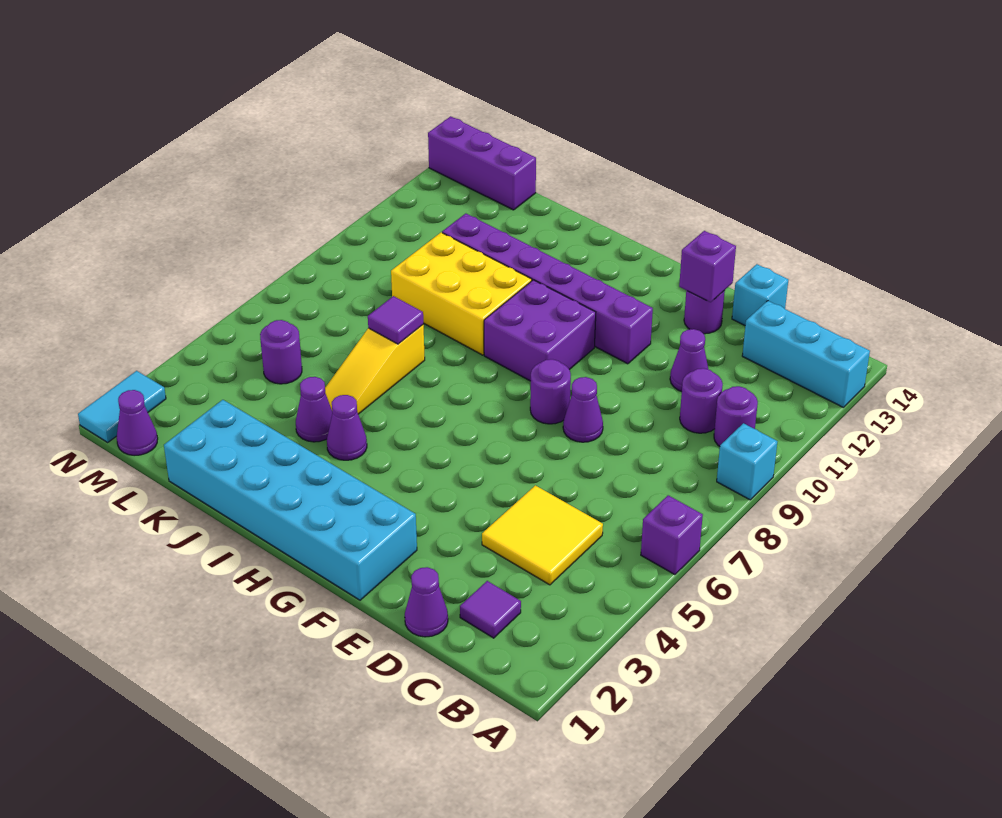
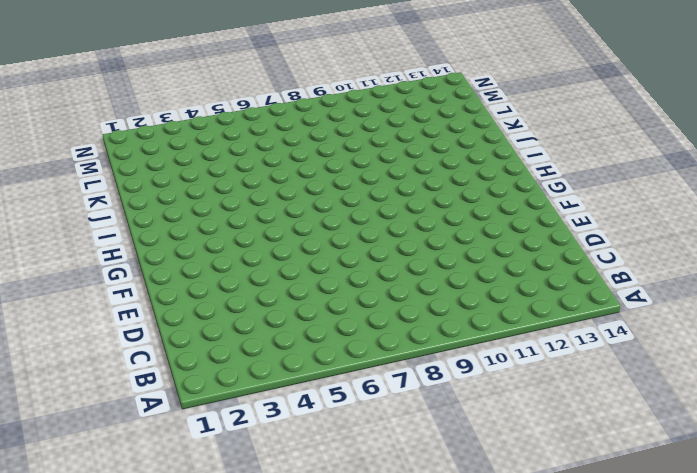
none -> purple 1x1 brick [641,495,703,575]
none -> cyan 1x1 brick [717,423,778,500]
none -> cyan 1x3 brick [742,301,870,407]

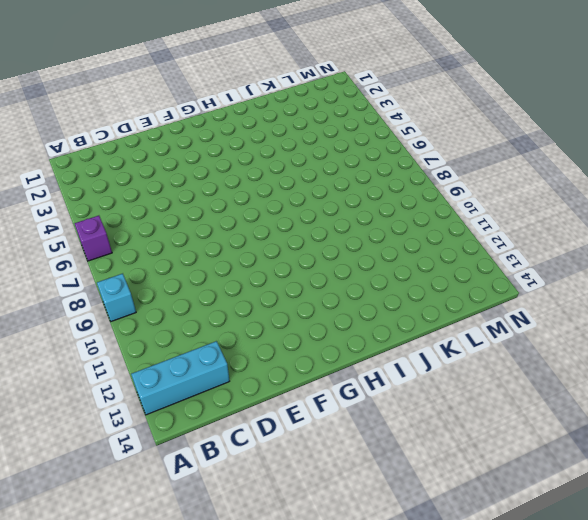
none -> purple 1x1 round brick [714,386,758,446]
none -> purple 1x1 tile [460,581,521,638]
none -> yellow 2x2 tile [482,485,603,585]

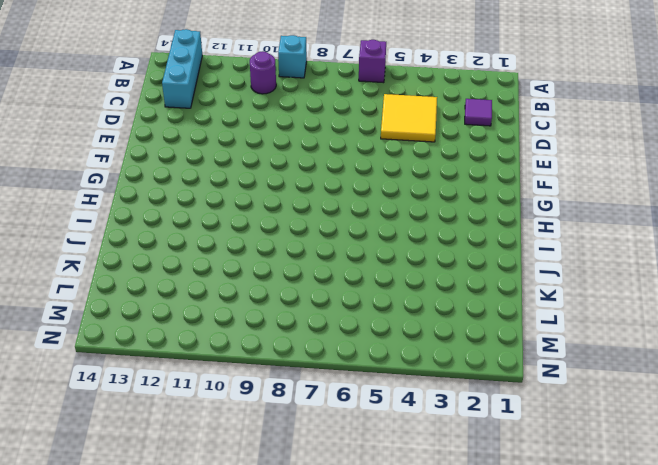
none -> purple 1x1 round brick [680,368,723,433]
none -> purple 1x1 cone [405,567,448,637]
none -> purple 1x1 cone [670,329,708,392]

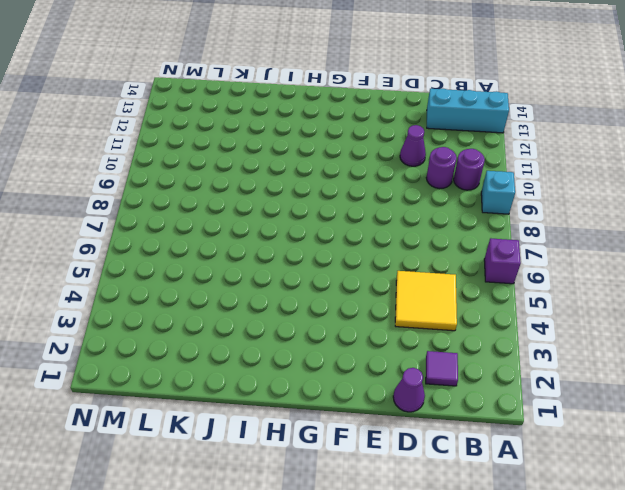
none -> cyan 1x1 brick [732,264,788,325]
none -> purple 1x1 cone [563,377,603,442]
none -> purple 1x1 round brick [684,290,725,334]

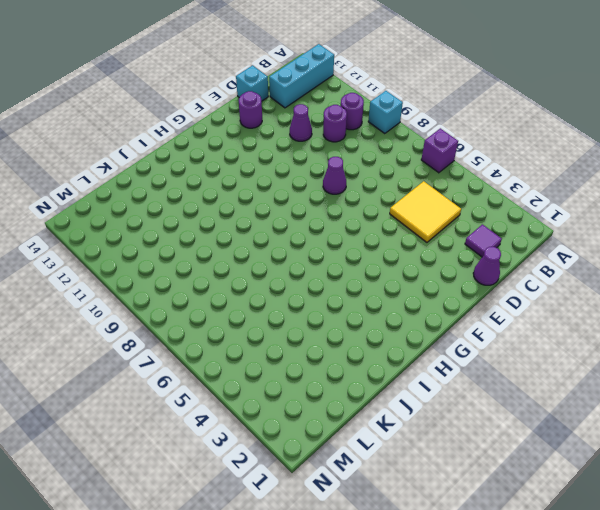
none -> cyan 2x6 brick [164,400,417,600]
none -> purple 1x1 round brick [530,359,571,424]
none -> purple 1x6 brick [442,214,653,364]

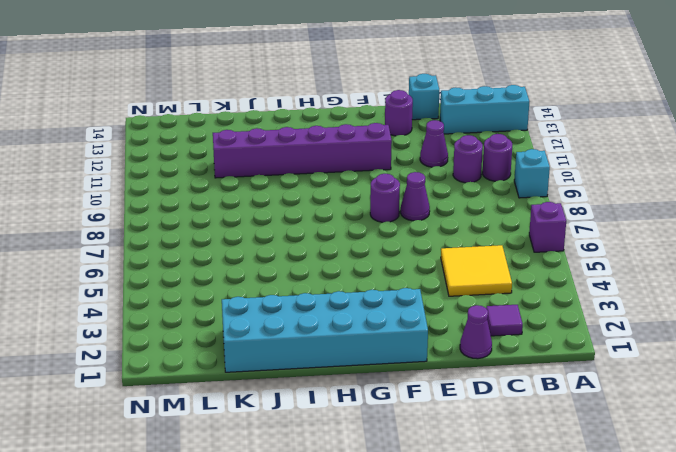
none -> purple 2x2 brick [484,280,596,381]
none -> purple 1x1 cone [327,395,367,460]
none -> yellow 2x3 brick [391,233,532,355]

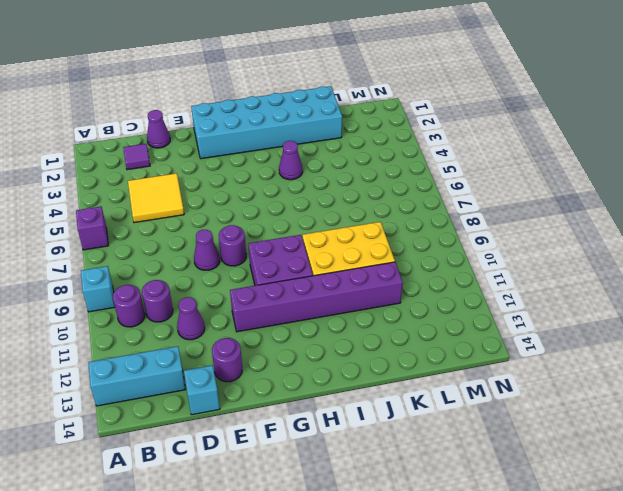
none -> purple 1x1 cone [296,377,332,442]
none -> yellow 1x3 slope [325,325,425,414]
none -> purple 1x1 round brick [260,320,302,384]

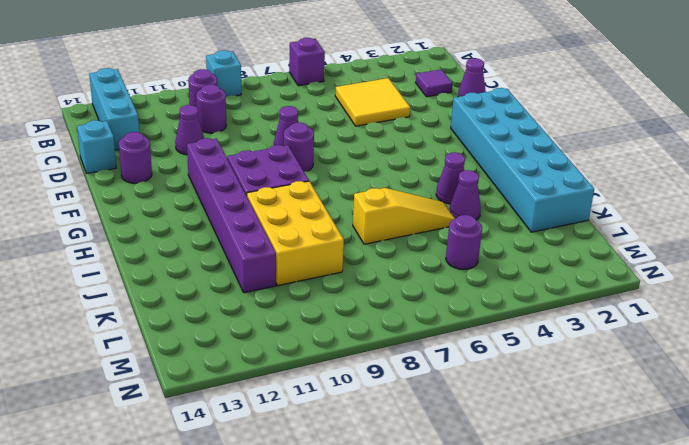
none -> purple 1x3 brick [428,116,536,210]
none -> purple 1x1 cone [117,390,158,456]
none -> cyan 1x2 tile [78,371,166,442]

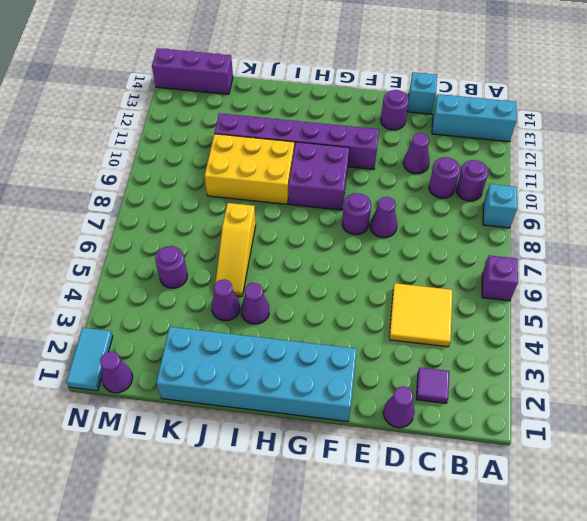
none -> purple 1x1 brick [679,231,736,302]
none -> purple 1x1 tile [368,296,423,344]

